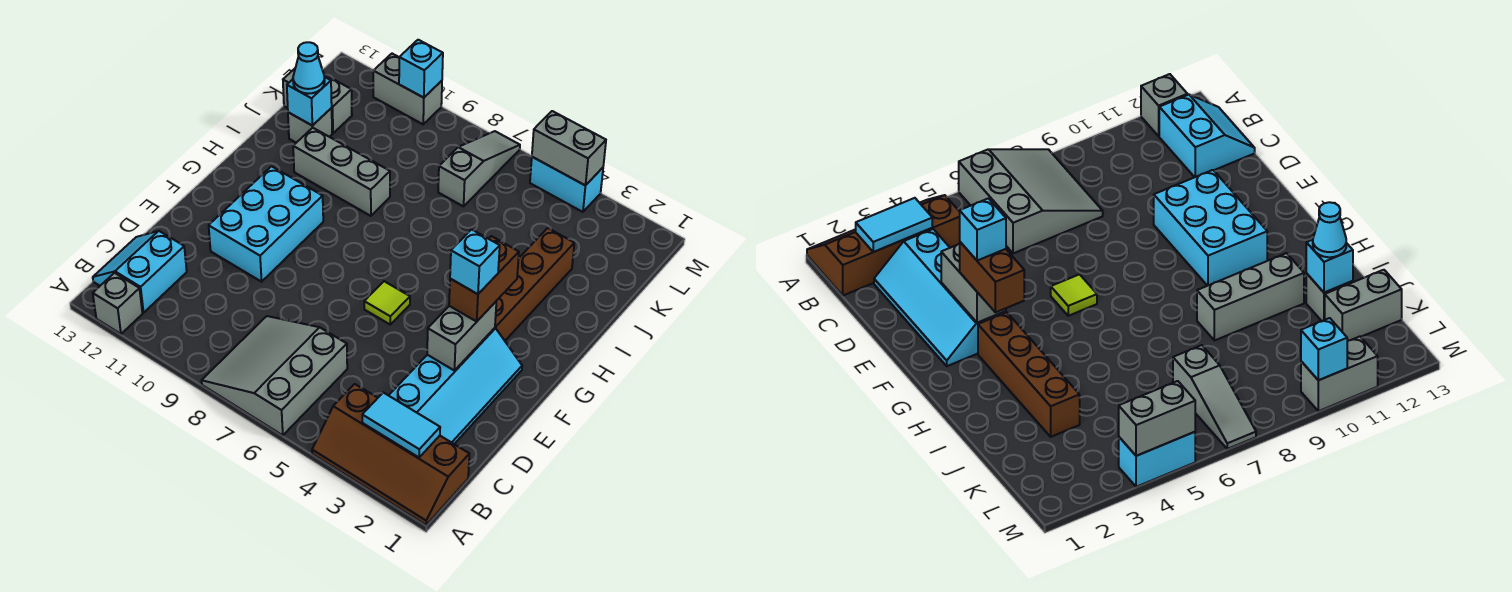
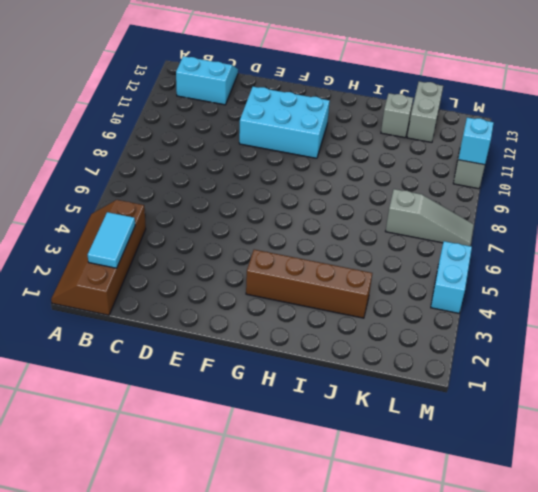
none -> grey 3x3 slope [202,316,347,435]
none -> grey 1x1 brick [93,273,142,334]
none -> cyan 2x4 slope [389,328,522,444]

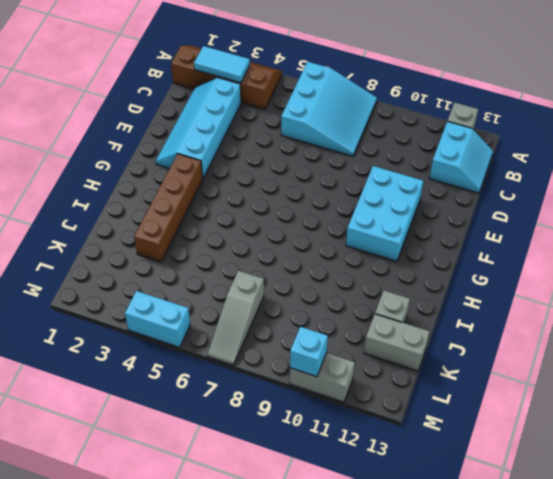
cyan 3x3 slope [281,62,377,156] -> grey 3x3 slope [202,316,347,435]
none -> lime 1x1 tile [364,281,410,324]
none -> grey 1x3 brick [293,128,390,216]
none -> grey 1x2 brick [427,302,496,370]

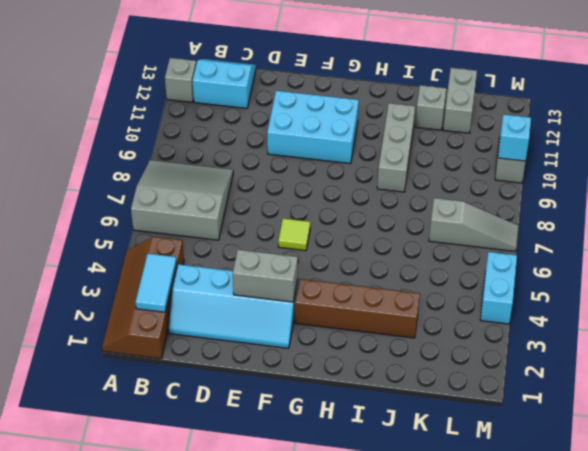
none -> cyan 1x1 brick [287,77,332,126]
none -> grey 1x2 brick [532,111,606,186]
none -> brown 1x2 brick [449,236,519,321]

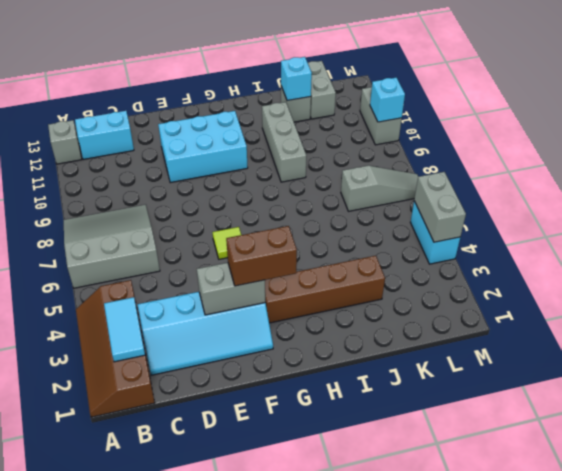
none -> cyan 1x1 cone [293,42,325,94]
none -> cyan 1x1 brick [450,229,500,294]

